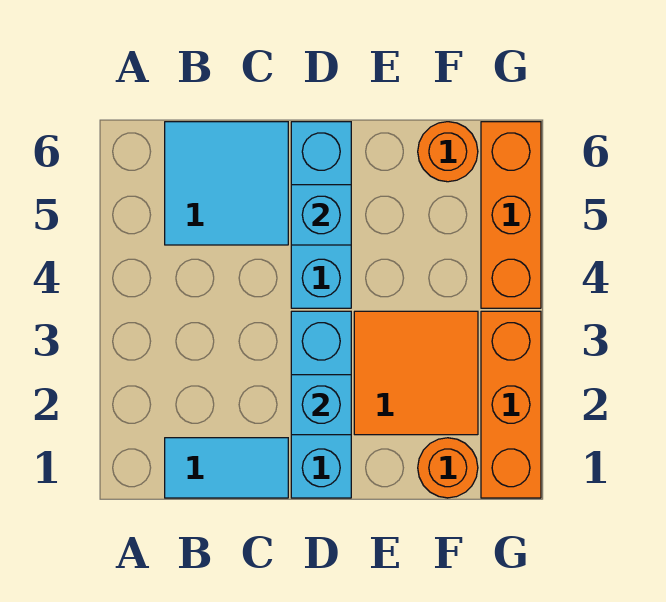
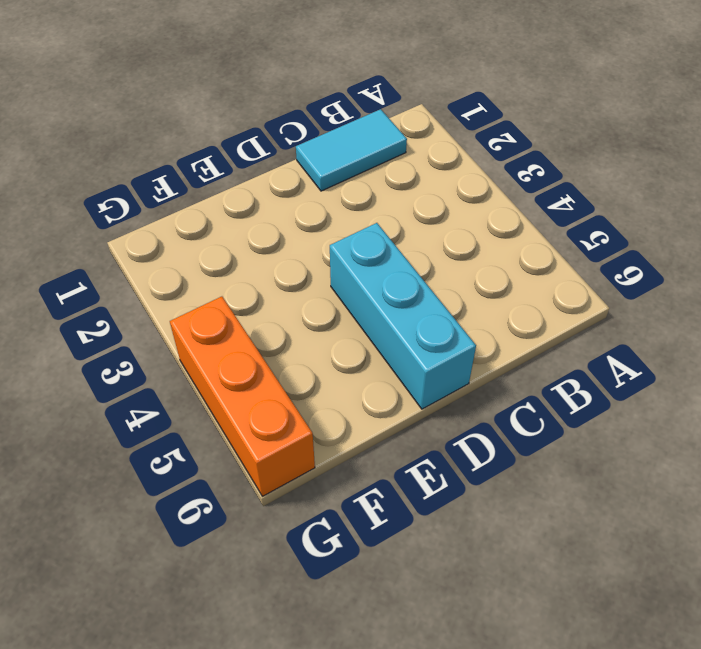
none -> cyan 2x2 tile [165,122,288,245]
none -> cyan 1x3 brick [291,311,351,498]

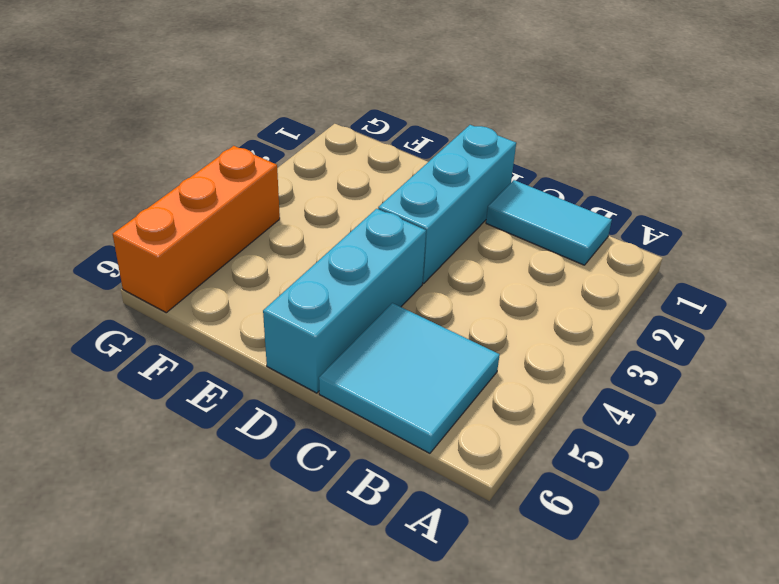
none -> orange 2x2 tile [354,311,478,435]
none -> orange 1x1 round brick [418,438,478,498]

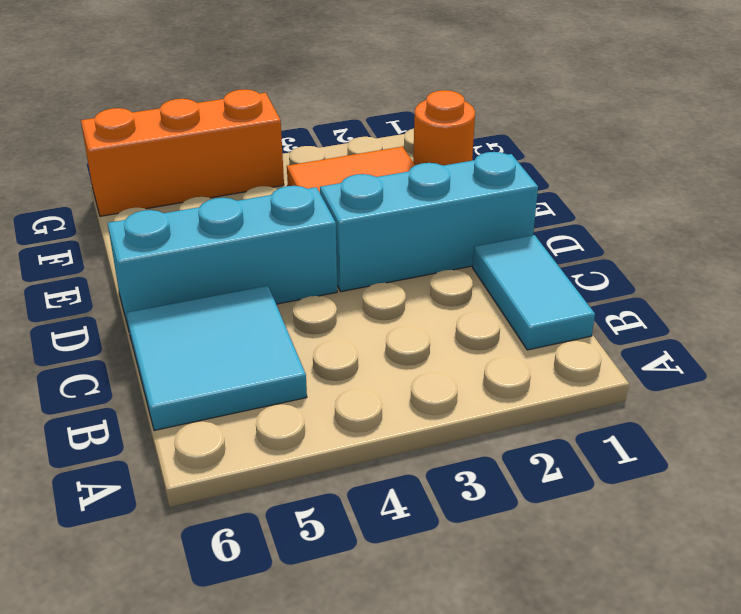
none -> orange 1x1 round brick [418,122,478,182]
none -> orange 1x3 brick [481,311,541,498]

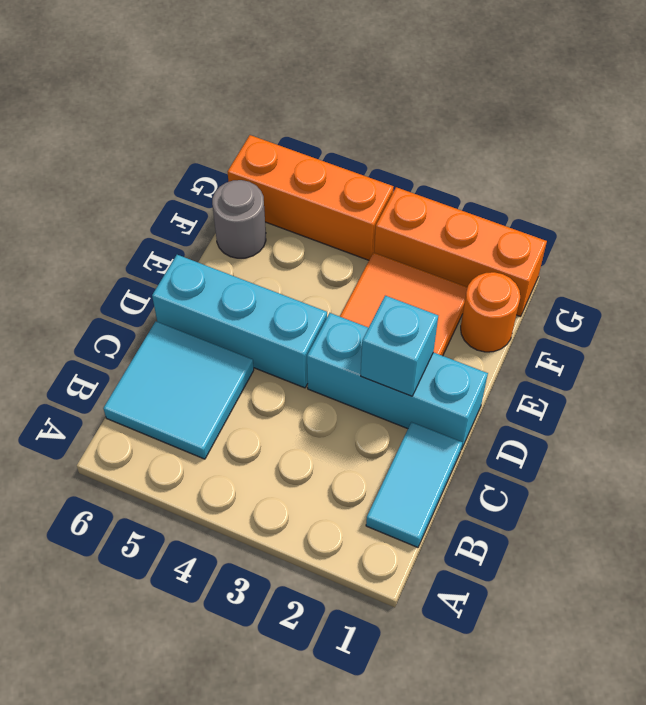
grey 1x1 round brick [212,180,266,258] -> orange 1x1 round brick [418,122,478,182]
none -> cyan 1x1 brick [291,185,351,245]

